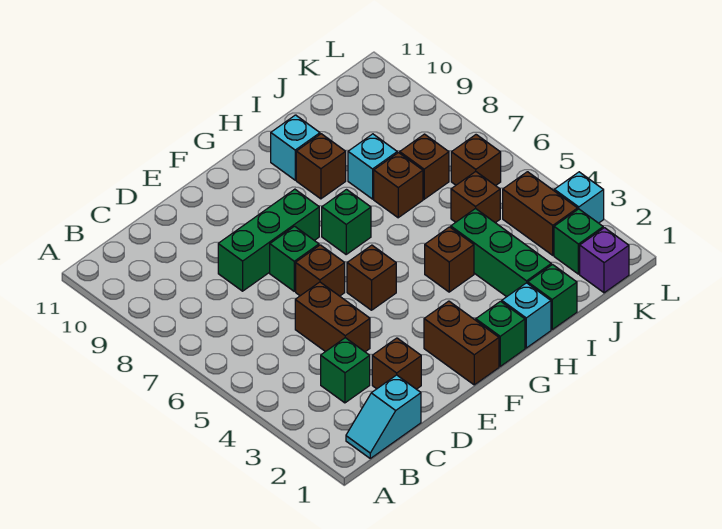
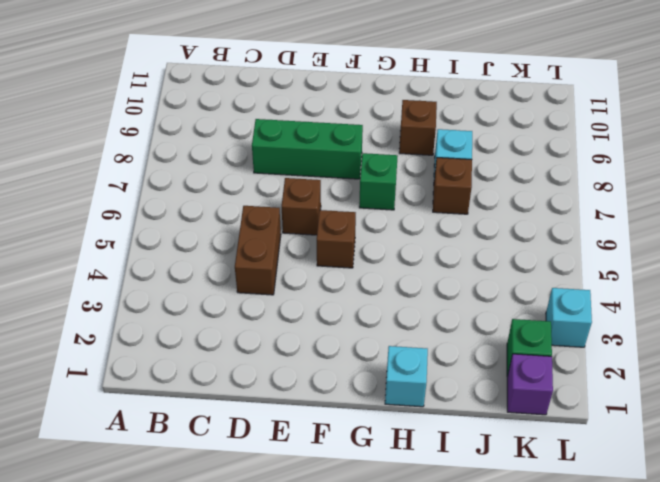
none -> cyan 1x2 slope [346,375,421,458]
none -> green 1x1 brick [321,338,370,403]
none -> brown 1x1 brick [372,338,421,389]

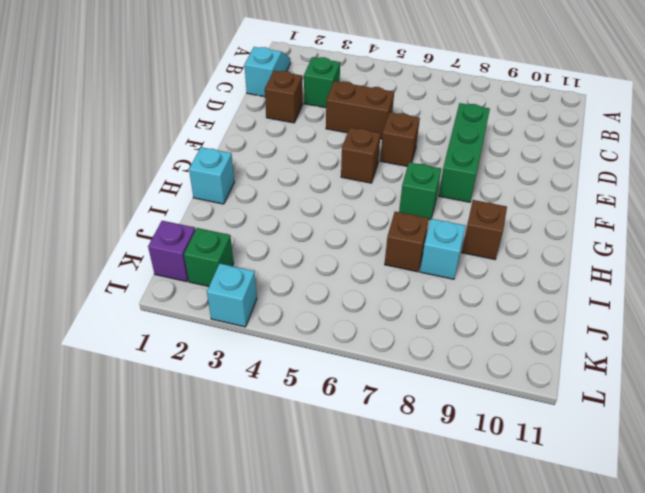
none -> green 1x1 brick [270,226,319,291]
none -> brown 1x2 brick [424,301,499,385]
none -> green 1x1 brick [476,301,525,366]

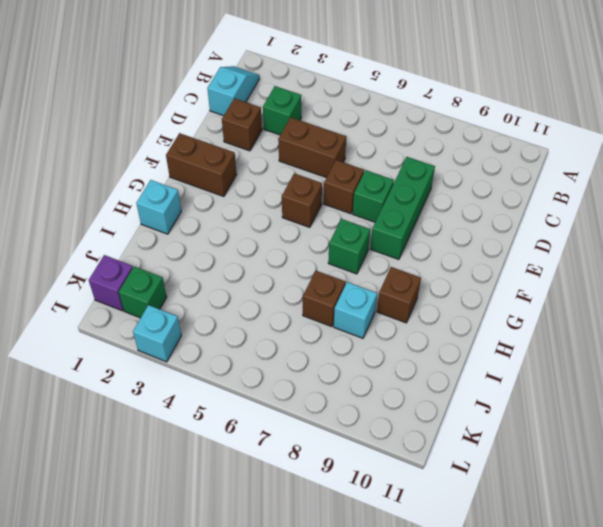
none -> green 1x1 brick [476,301,525,366]
none -> brown 1x1 brick [425,227,474,292]
none -> cyan 1x1 brick [271,115,320,180]

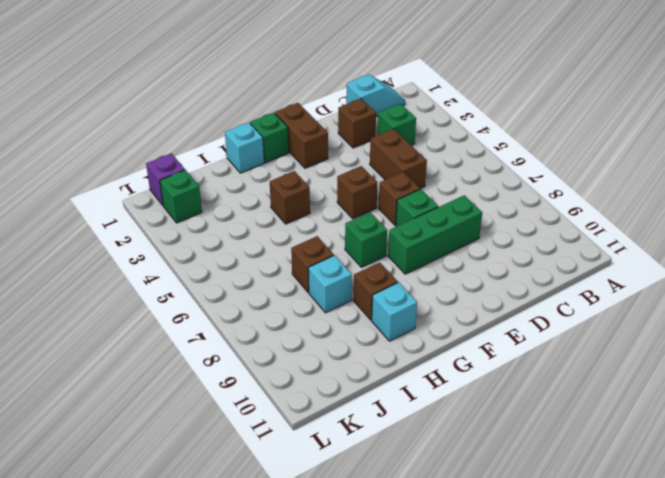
none -> green 1x1 brick [528,265,577,329]
none -> green 1x3 brick [451,208,551,297]
none -> brown 1x1 brick [451,172,500,223]

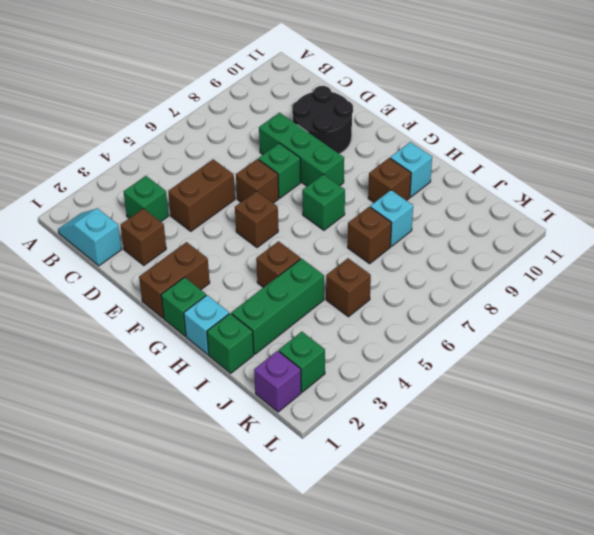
black 2x2 round brick [292,86,353,154] -> none
none -> brown 1x1 brick [400,134,449,199]
none -> brown 1x2 brick [503,172,578,255]
none -> brown 1x1 brick [451,135,501,186]

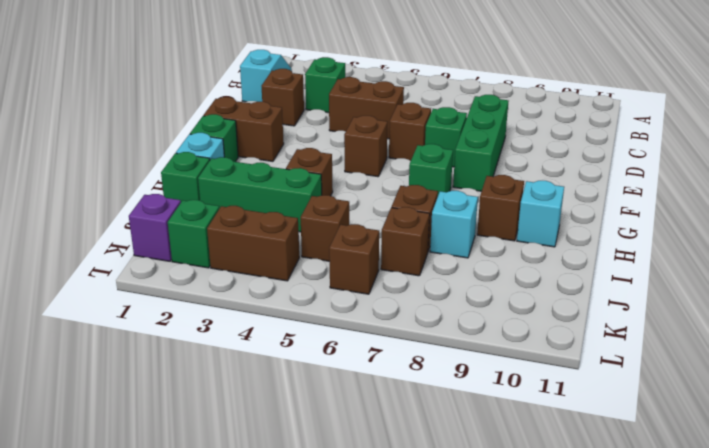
none -> cyan 1x1 brick [554,172,604,223]

